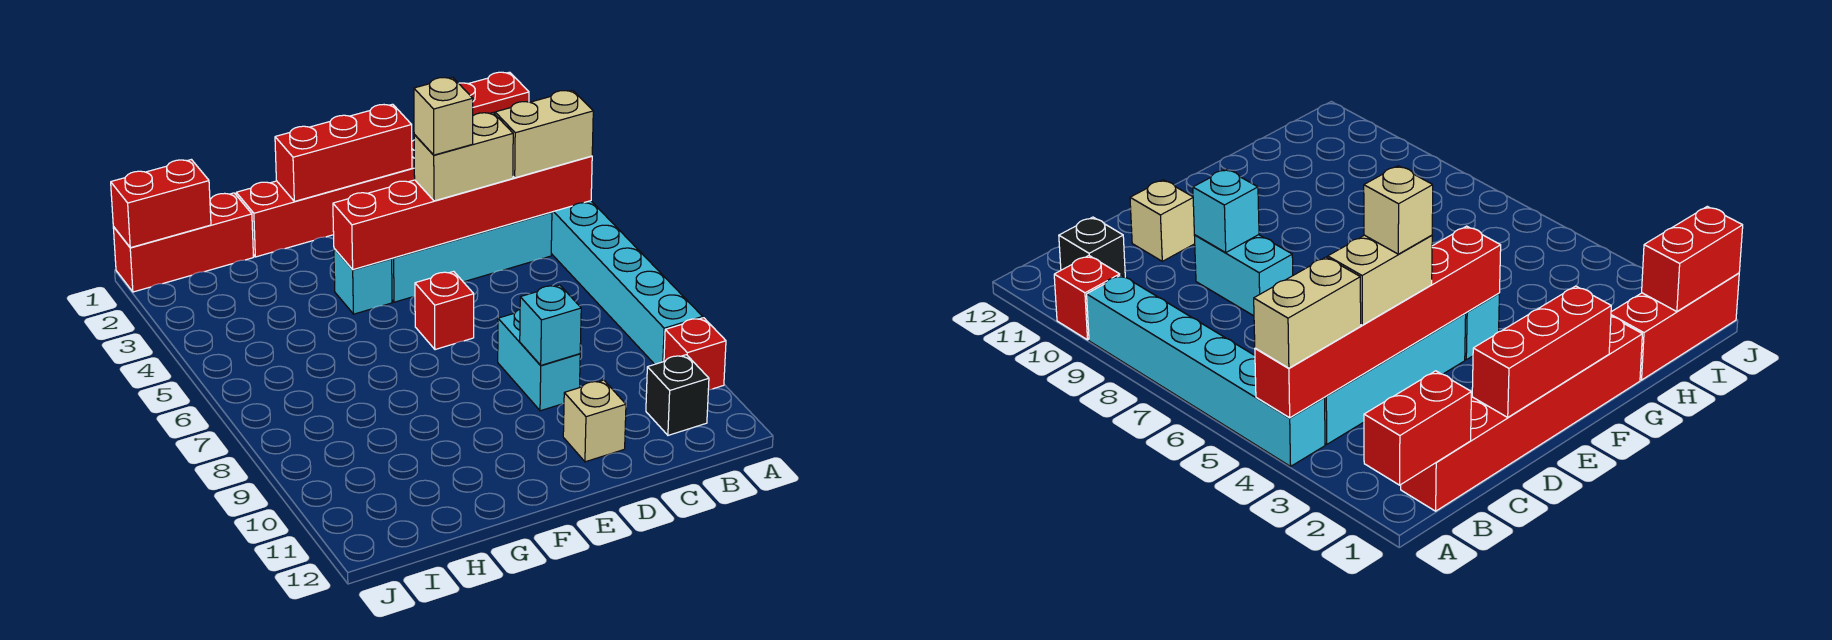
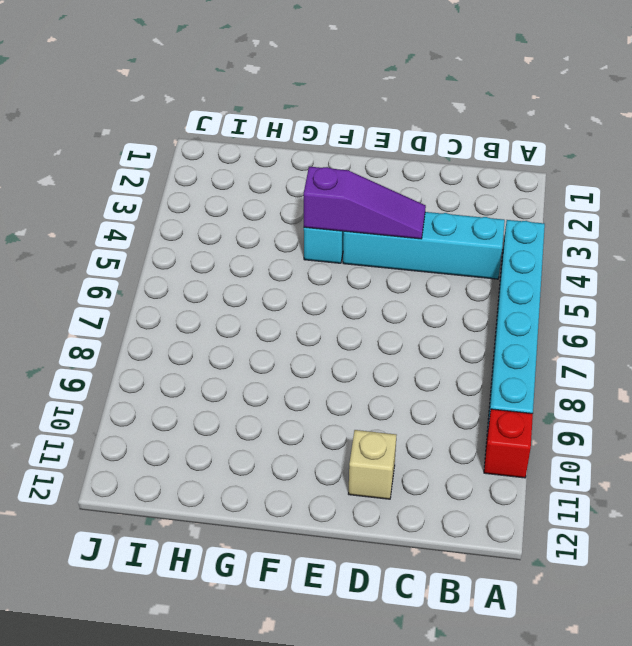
purple 1x3 slope [304,167,426,239] -> red 1x6 brick [333,156,592,270]
none -> red 1x6 brick [236,140,415,257]
none -> black 1x1 brick [646,355,709,435]
none -> cyan 1x2 brick [498,309,580,411]

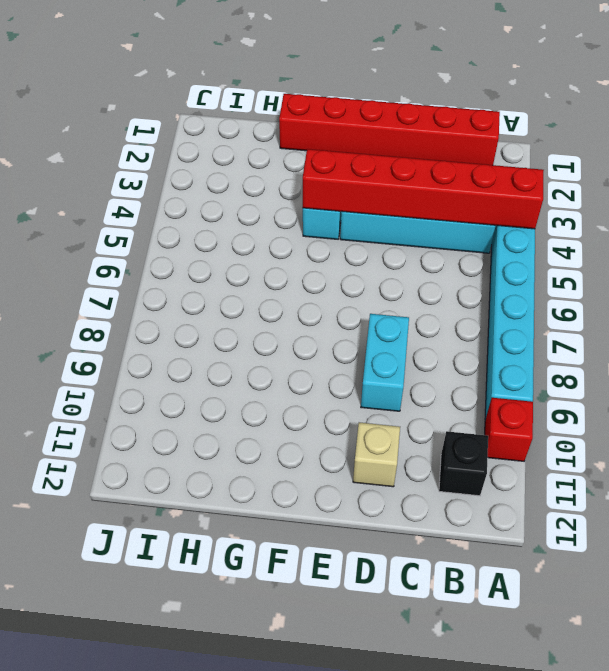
none -> red 1x1 brick [415,271,474,350]
none -> red 1x3 brick [113,193,253,292]
none -> red 1x2 brick [459,72,529,116]

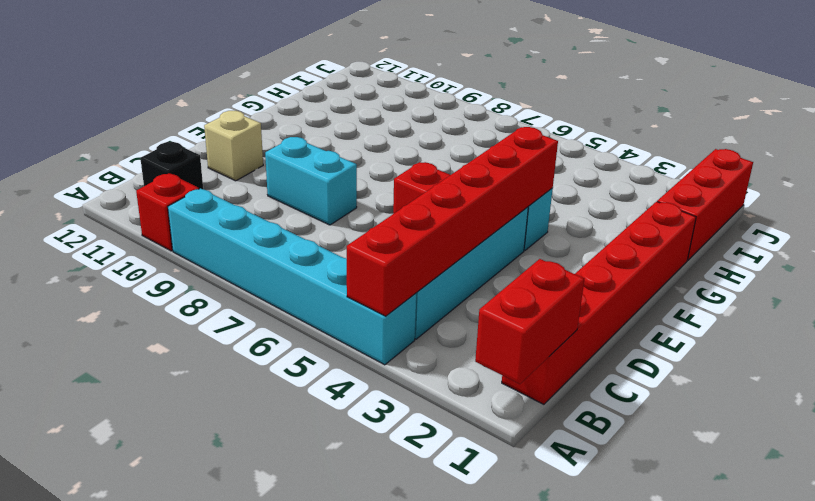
none -> red 1x3 brick [275,104,412,201]
none -> cyan 1x1 brick [520,285,581,365]
none -> red 1x2 brick [111,160,211,248]

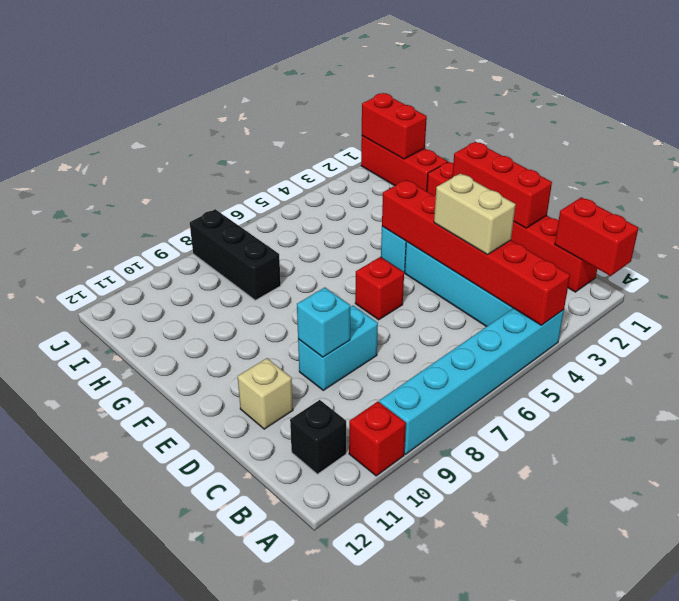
black 1x3 brick [190,209,281,300] -> none
none -> tan 1x2 brick [495,90,593,178]
none -> tan 1x1 brick [414,78,473,155]

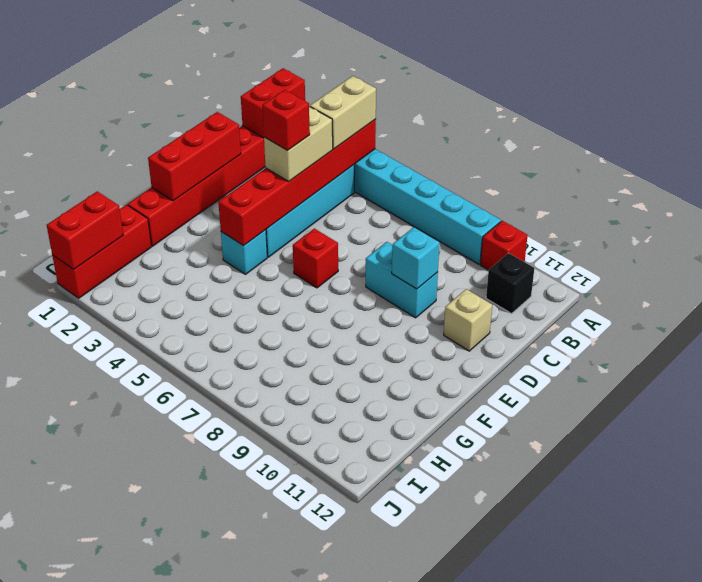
red 1x1 brick [262,90,310,151] -> tan 1x1 brick [414,78,473,155]

